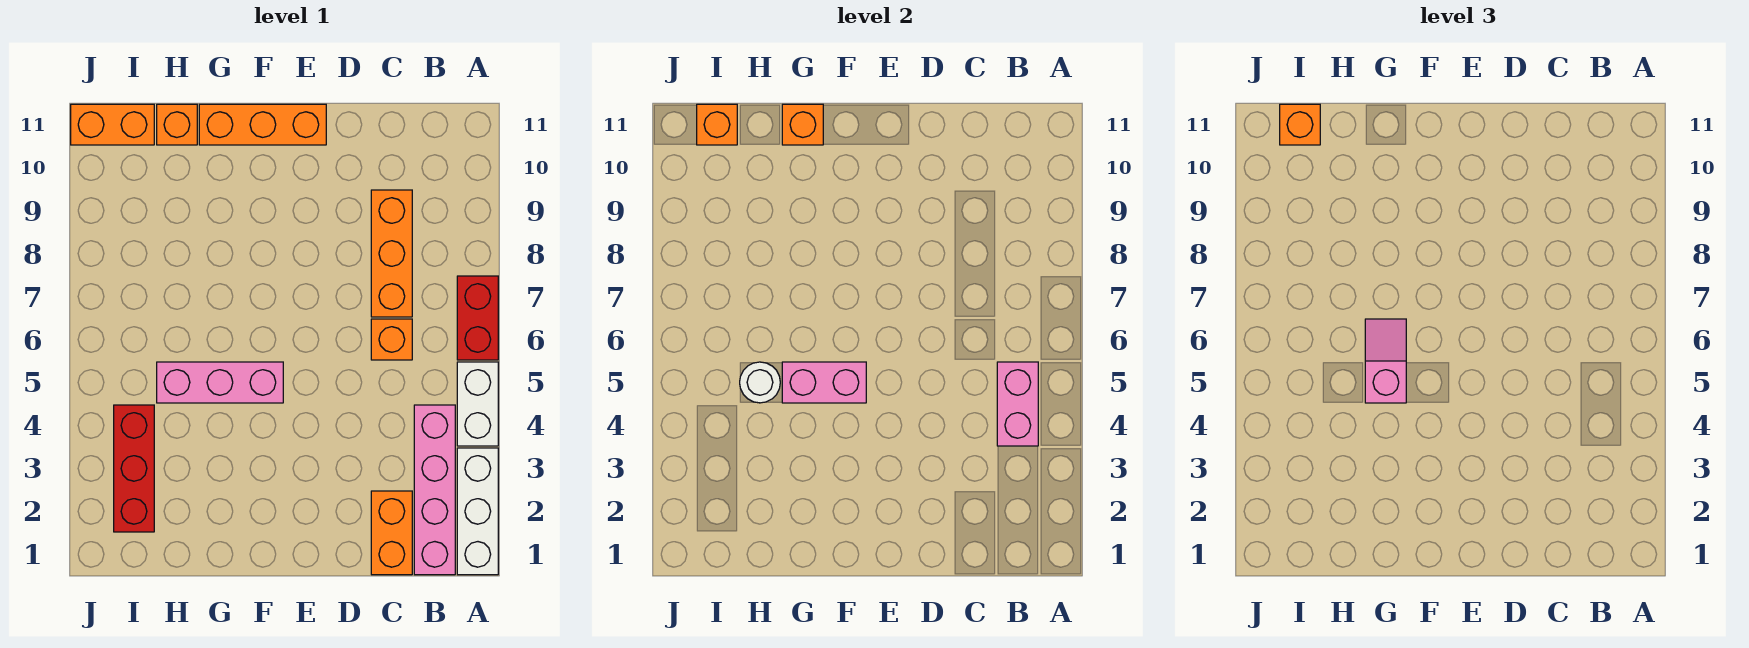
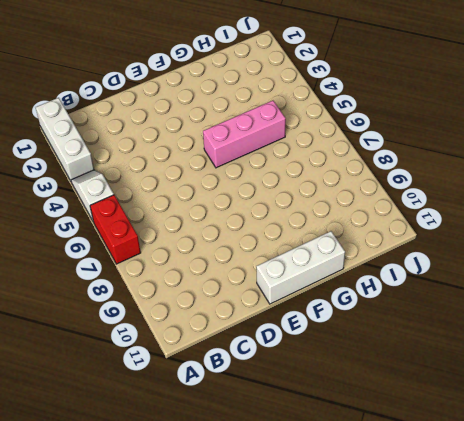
white 1x2 slope [71,170,114,221] -> white 1x2 brick [457,362,498,446]
white 1x3 brick [256,231,345,304] -> orange 1x3 brick [199,104,326,145]
none -> pink 1x4 brick [414,405,455,575]
none -> orange 1x2 brick [371,491,412,575]
none -> orange 1x1 brick [371,319,412,360]

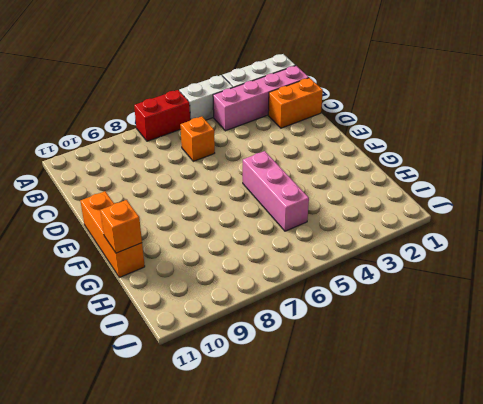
none -> orange 1x3 brick [371,190,412,317]
none -> orange 1x1 brick [157,104,197,145]
none -> red 1x3 brick [114,405,154,532]

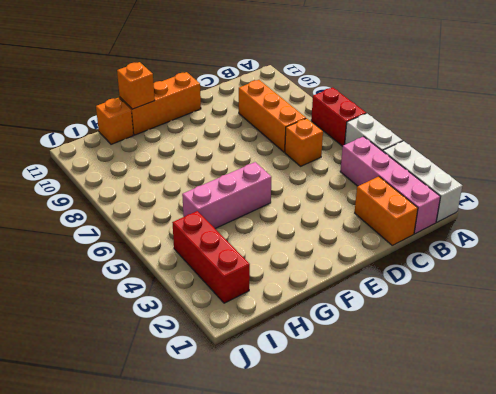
none -> orange 1x2 brick [71,104,154,145]
none -> pink 1x2 brick [997,362,1038,446]
none -> pink 1x2 brick [782,362,866,403]

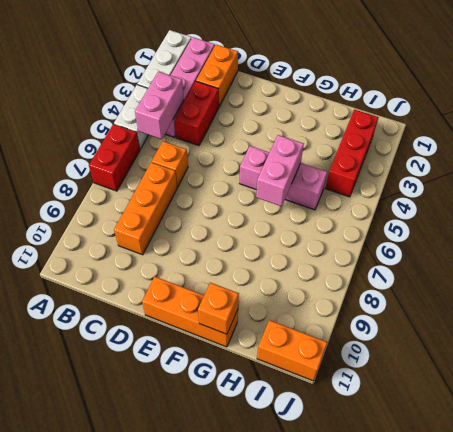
red 1x2 brick [175,81,219,146] -> none
pink 1x2 brick [256,135,304,206] -> pink 1x2 brick turned to [782,362,866,403]
none -> orange 1x1 brick [157,104,197,145]
none -> white 1x1 round brick [740,362,780,403]
none -> orange 1x1 brick [697,104,737,145]

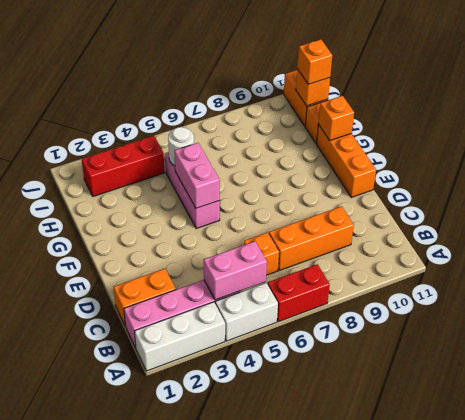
none -> pink 1x2 slope [1365,319,1406,403]

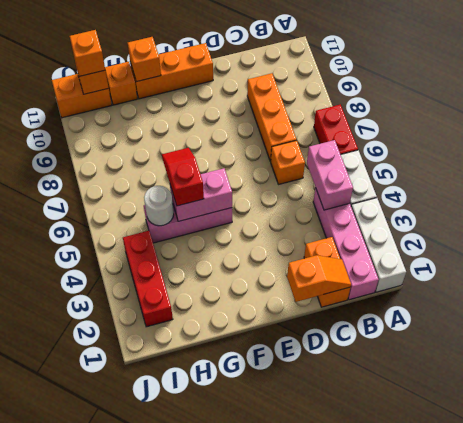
orange 1x2 slope [287,255,351,302] -> none
red 1x2 slope [162,148,204,206] -> pink 1x2 slope [1365,319,1406,403]

